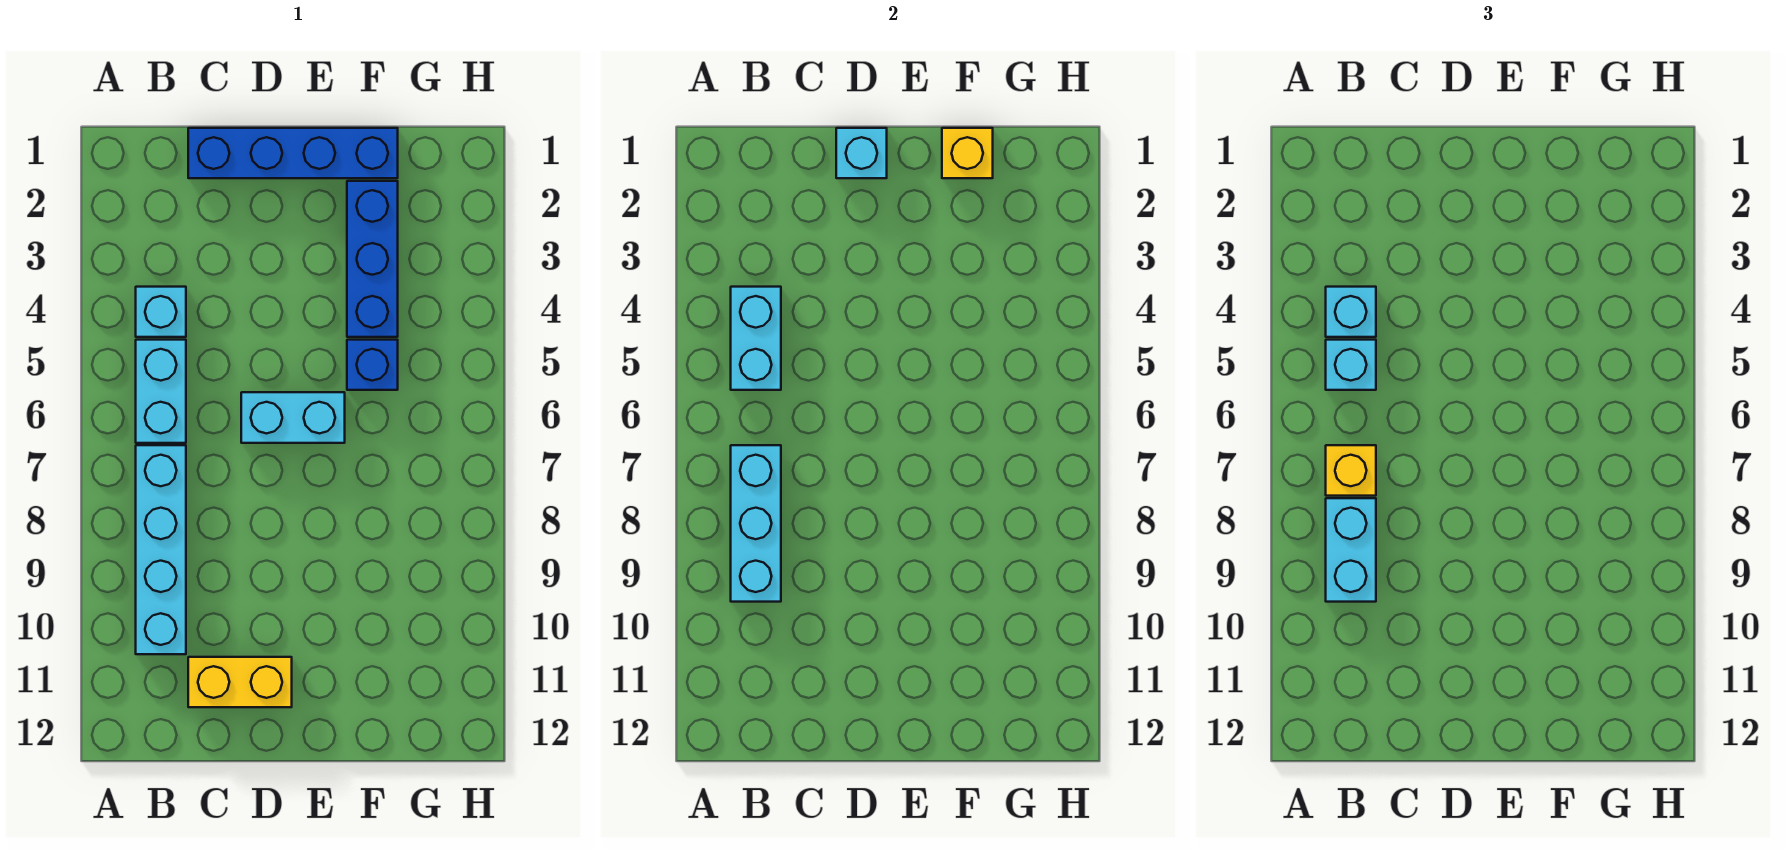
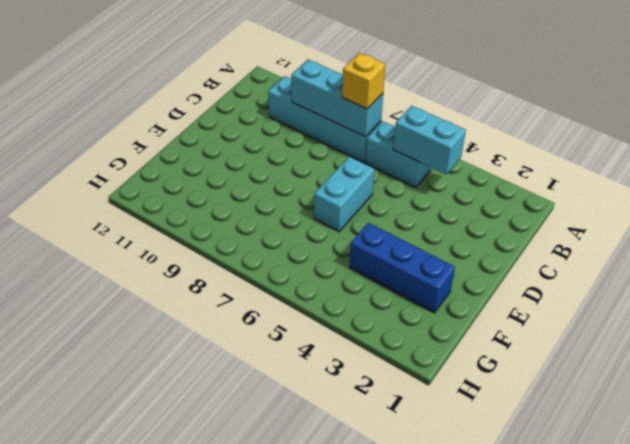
none -> cyan 1x1 brick [136,287,186,337]
none -> blue 1x4 brick [188,128,398,178]
none -> yellow 1x2 brick [188,657,292,707]

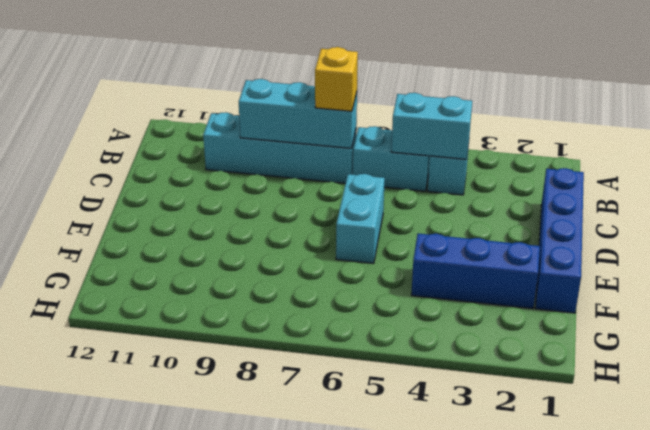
none -> yellow 1x2 brick [188,657,292,707]
none -> blue 1x1 brick [347,340,398,390]
none -> cyan 1x1 brick [836,128,887,178]

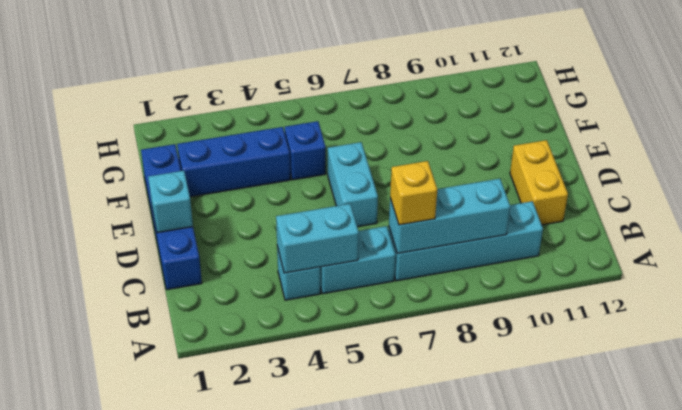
none -> yellow 1x1 brick [942,128,993,178]
none -> cyan 1x1 brick [1326,287,1376,337]
none -> cyan 1x1 brick [1326,340,1376,390]

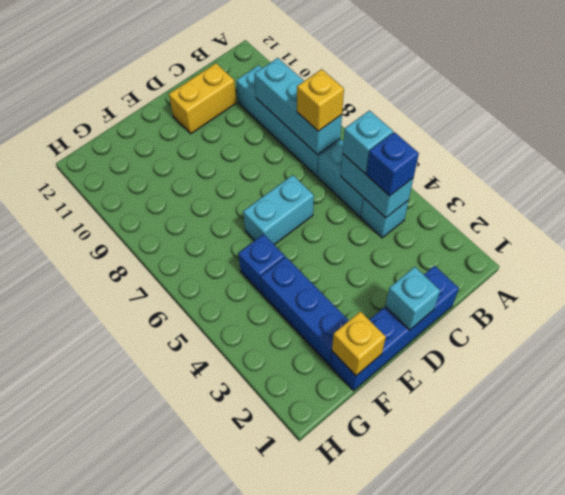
blue 1x1 brick [366,132,419,196] -> cyan 1x1 brick [1326,287,1376,337]
none -> cyan 1x2 brick [1326,498,1376,602]

